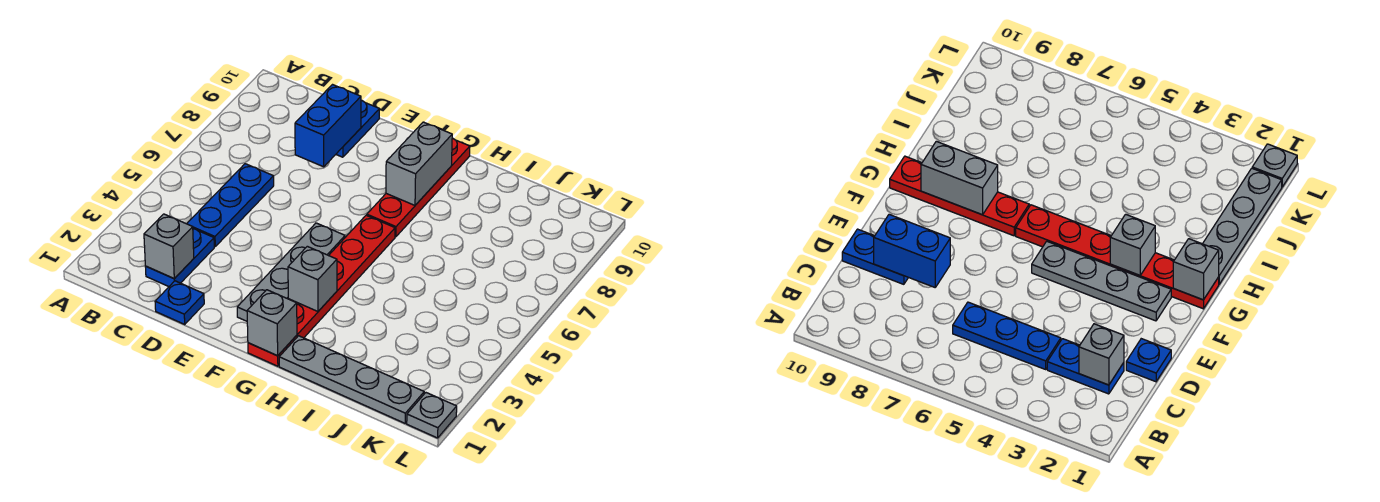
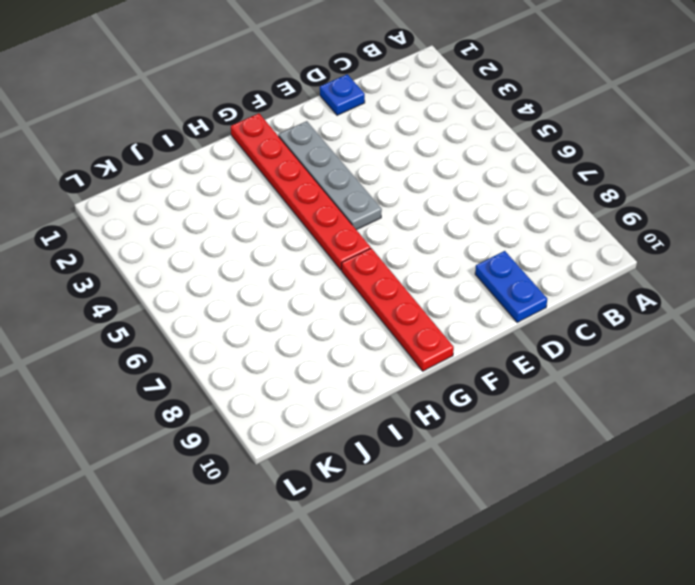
none -> blue 1x2 plate [145,229,214,287]
none -> blue 1x3 plate [187,164,274,247]
none -> grey 1x4 plate [279,336,424,423]

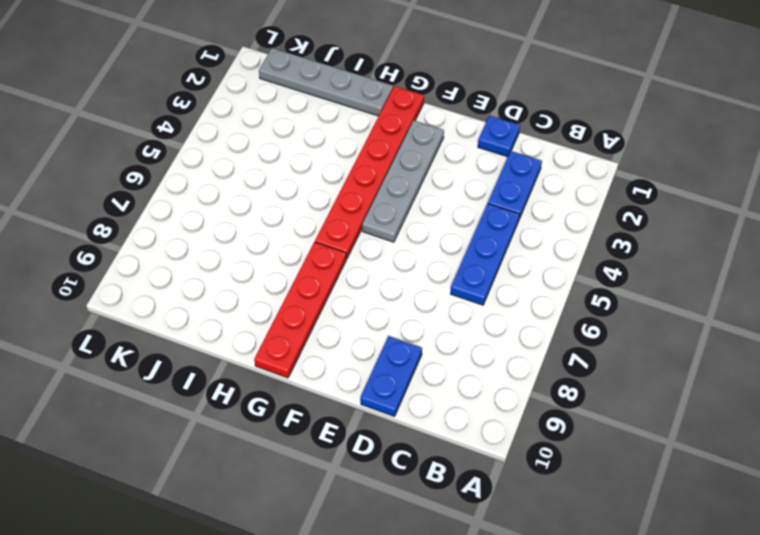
none -> grey 1x1 plate [407,393,457,438]
none -> grey 1x1 brick [144,214,194,279]
none -> blue 1x2 brick [295,85,361,167]

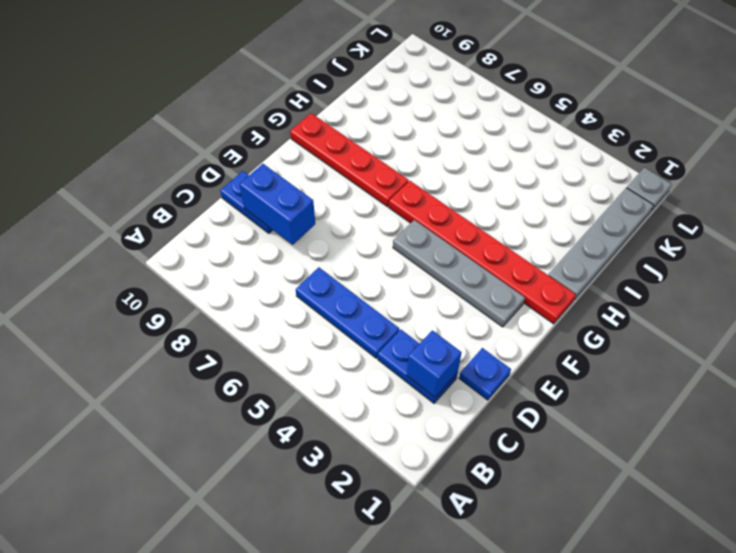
blue 1x1 brick [407,330,462,397] -> grey 1x1 brick [144,214,194,279]
none -> grey 1x1 brick [247,290,297,356]
none -> grey 1x1 brick [288,246,337,311]
none -> grey 1x2 brick [386,122,452,205]

